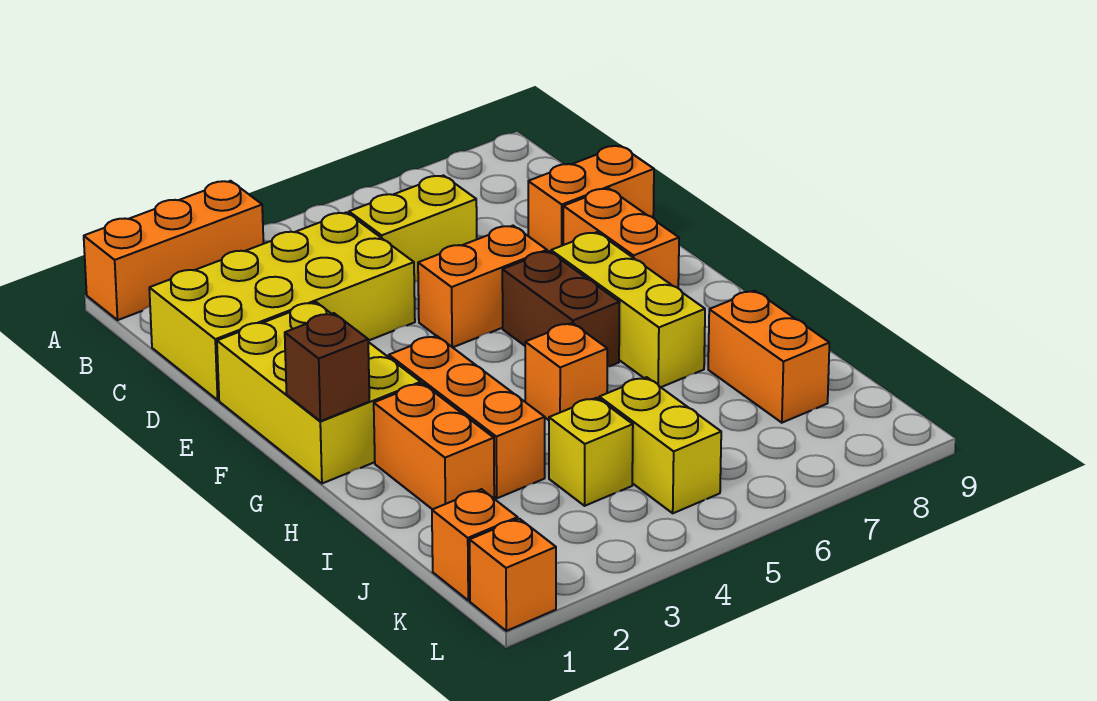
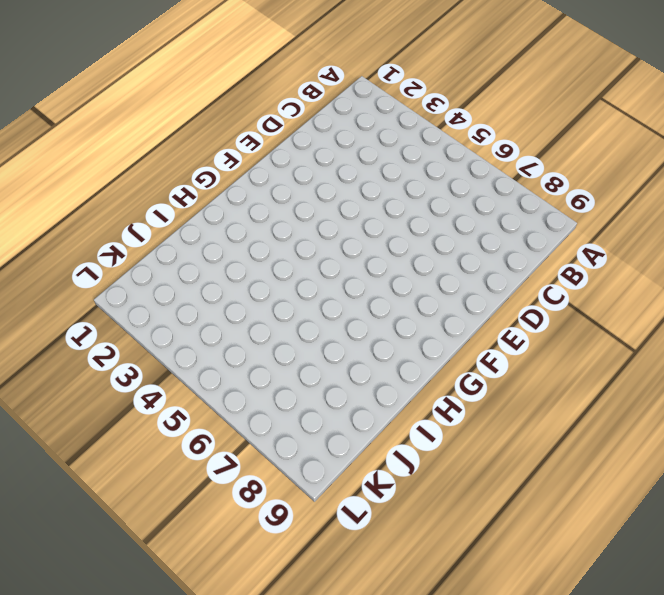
none -> orange 1x3 brick [84,181,263,320]
none -> yellow 2x4 brick [149,212,415,400]
none -> yellow 1x2 brick [349,175,477,282]

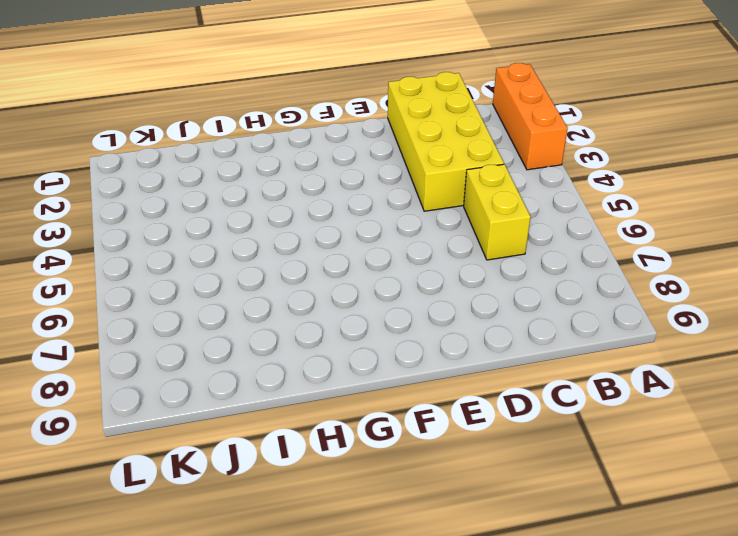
none -> orange 1x2 brick [528,146,654,252]
none -> yellow 2x3 brick [217,302,421,483]
none -> orange 1x2 brick [418,226,547,347]

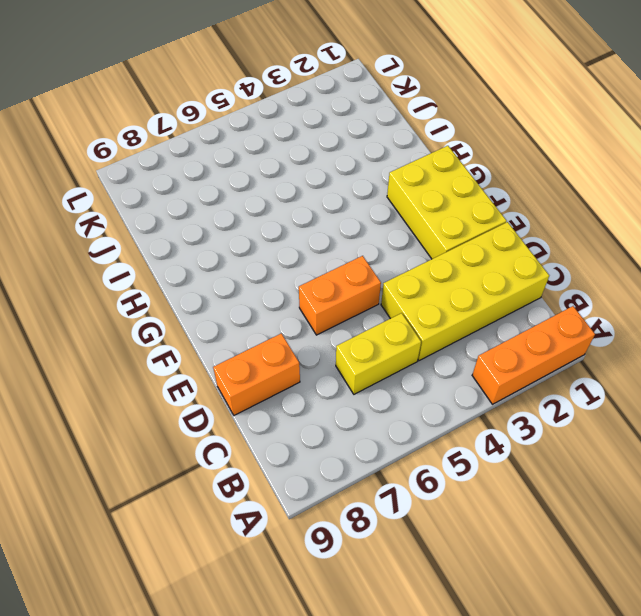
none -> orange 1x2 brick [563,188,679,288]
none -> brown 1x2 brick [502,251,620,367]
none -> yellow 1x3 brick [551,232,705,387]

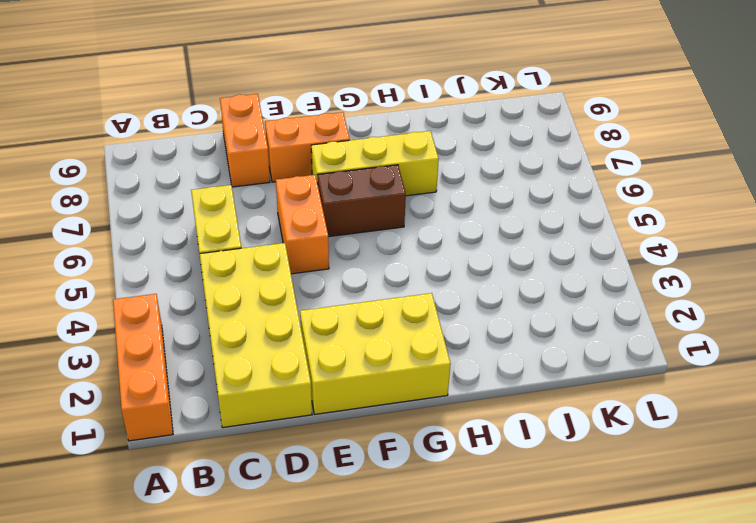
none -> orange 1x3 brick [389,336,545,498]
none -> orange 1x2 brick [374,383,494,509]
none -> orange 1x1 brick [525,323,607,420]

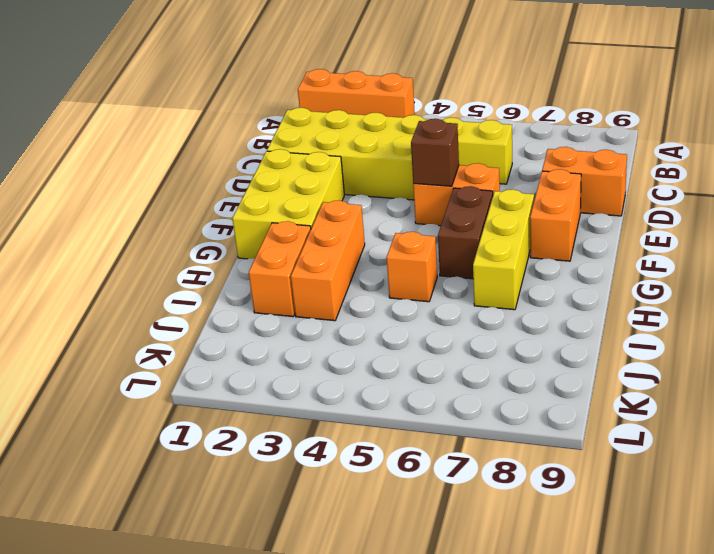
brown 1x1 brick [411,119,459,186] -> brown 1x1 brick moved to [285,313,369,421]
none -> orange 1x2 brick [708,291,829,423]
none -> yellow 1x1 brick [549,398,633,506]
none -> yellow 1x2 brick [599,377,721,513]

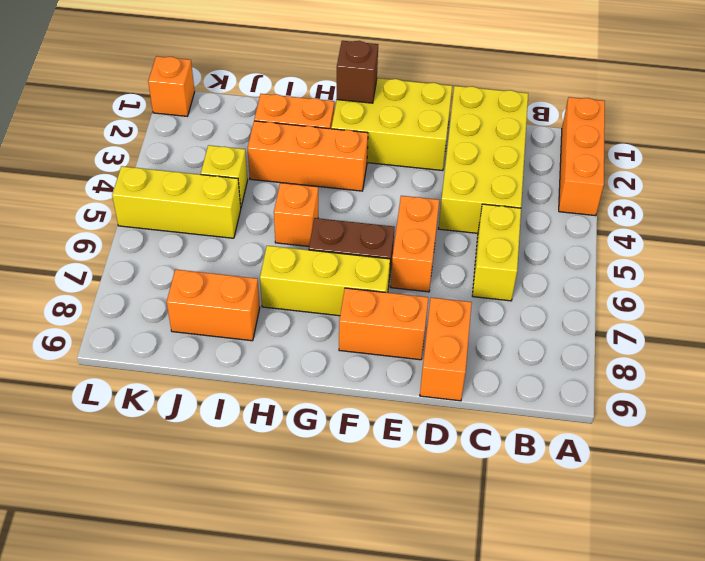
yellow 1x3 brick [112,166,241,238] -> yellow 1x2 brick [599,377,721,513]
none -> orange 1x1 brick [432,489,518,601]

